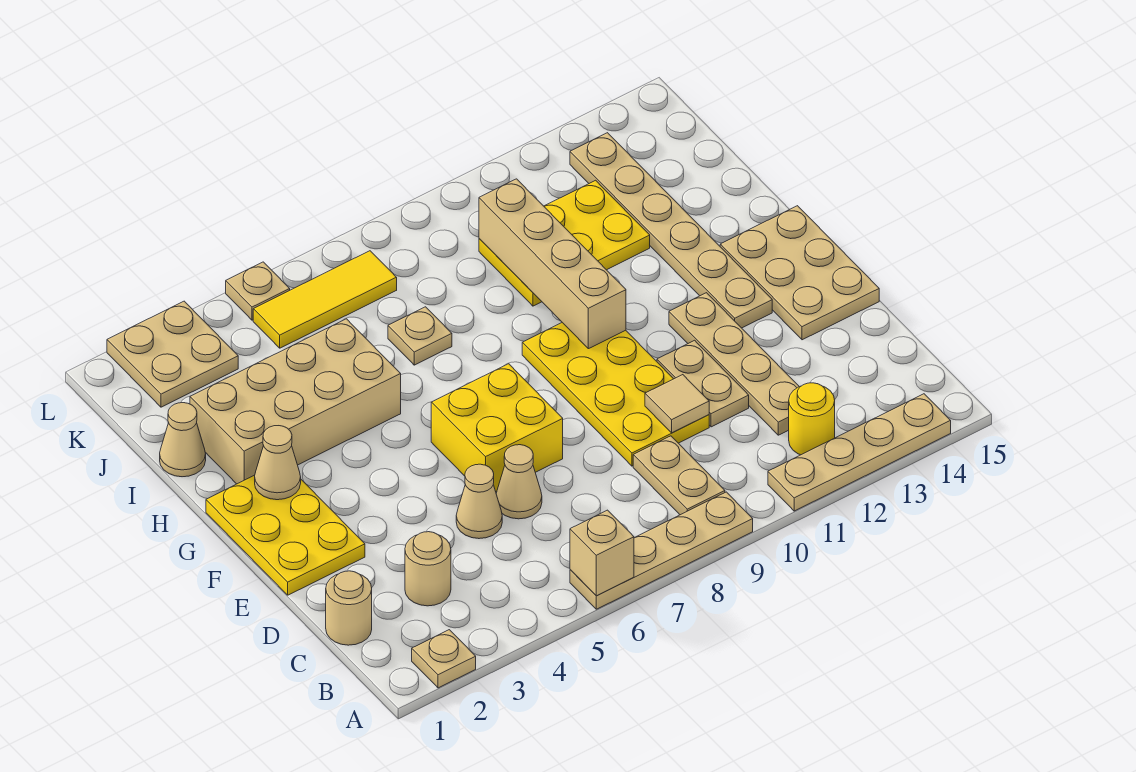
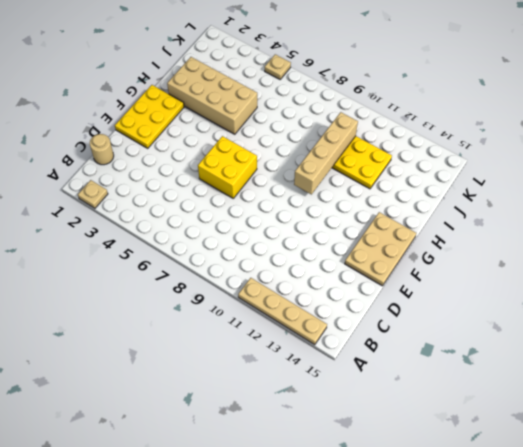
none -> tan 1x4 plate [570,492,753,609]
none -> tan 1x2 plate [633,436,725,515]
none -> yellow 1x1 round brick [789,383,835,455]

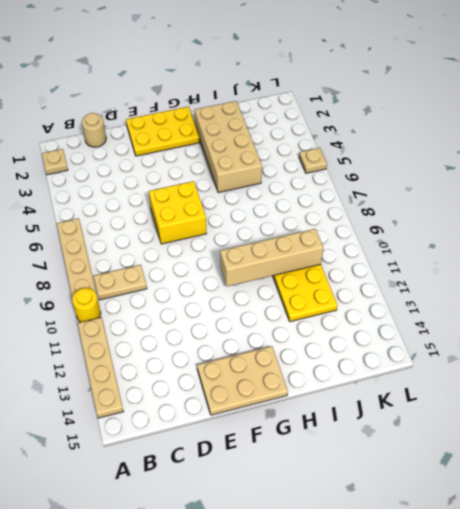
yellow 1x1 round brick [72,288,101,322] -> yellow 1x1 round brick moved to [789,383,835,455]
none -> tan 1x1 round brick [405,532,451,606]
none -> tan 1x4 plate [669,293,799,435]
none -> tan 1x1 cone [456,464,502,539]

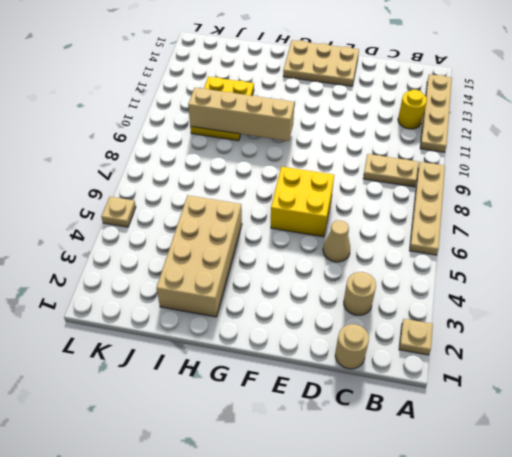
none -> tan 1x4 plate [669,293,799,435]
none -> tan 1x1 cone [496,445,542,519]
none -> yellow 2x4 plate [522,323,709,466]

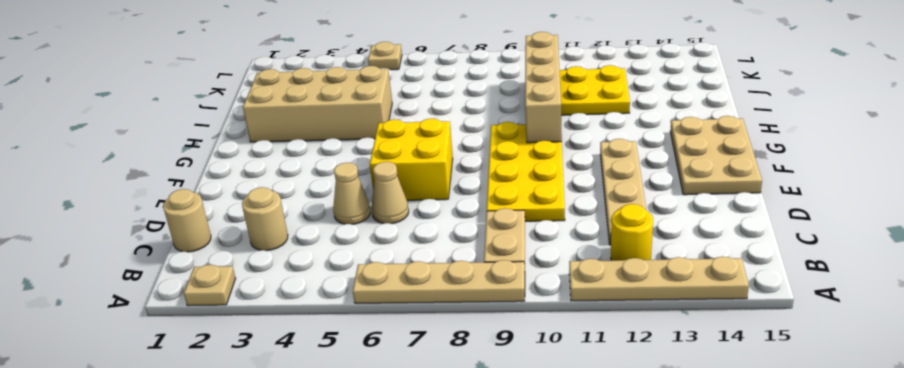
none -> tan 1x2 plate [657,340,749,427]
none -> yellow 2x3 plate [206,475,365,595]
none -> tan 1x6 plate [570,133,772,328]

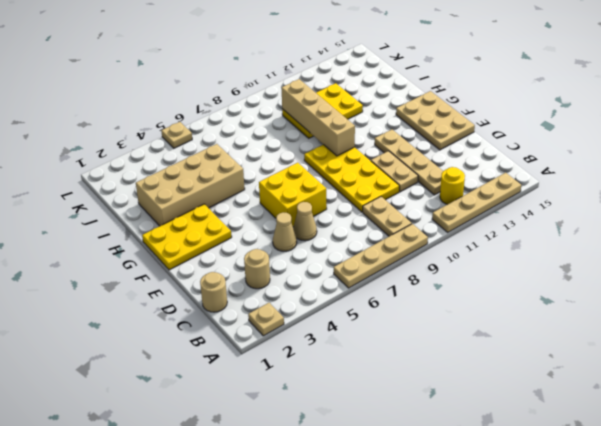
yellow 2x3 plate [142,204,232,270] -> yellow 2x3 plate turned to [206,475,365,595]
none -> tan 1x6 plate [570,133,772,328]
none -> tan 1x1 cone [160,403,206,477]
none -> tan 1x1 plate [388,307,452,365]

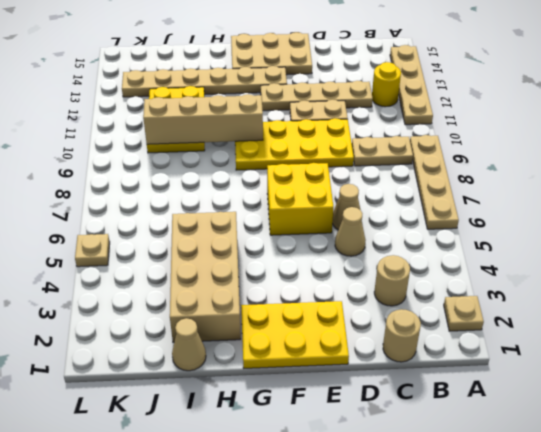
none -> tan 1x1 plate [388,307,452,365]
none -> tan 2x2 plate [107,301,238,407]
none -> yellow 1x3 tile [253,251,397,348]

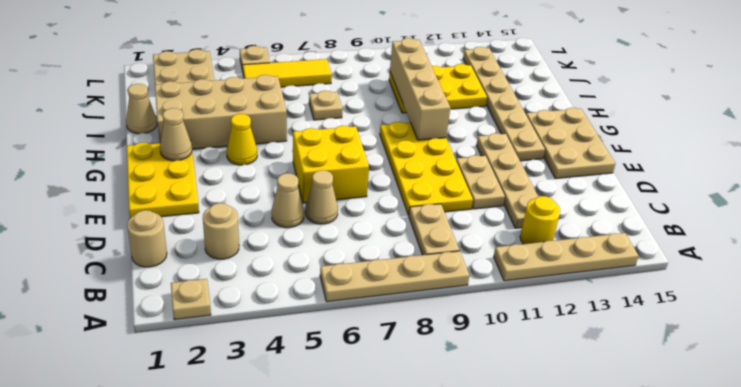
yellow 1x1 cone [227,114,257,165] -> none
none -> tan 1x1 brick [570,510,634,596]
none -> tan 1x1 tile [645,375,709,433]

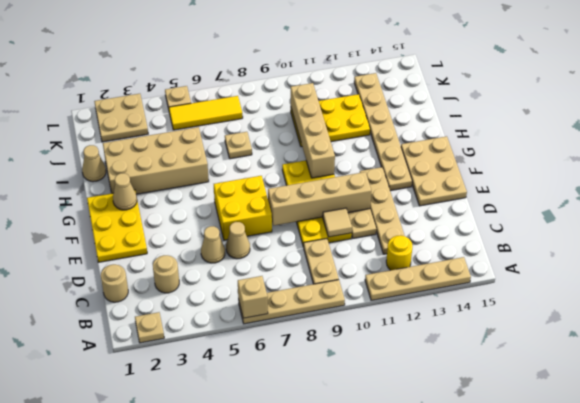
tan 1x4 brick [268,172,371,226] -> none

